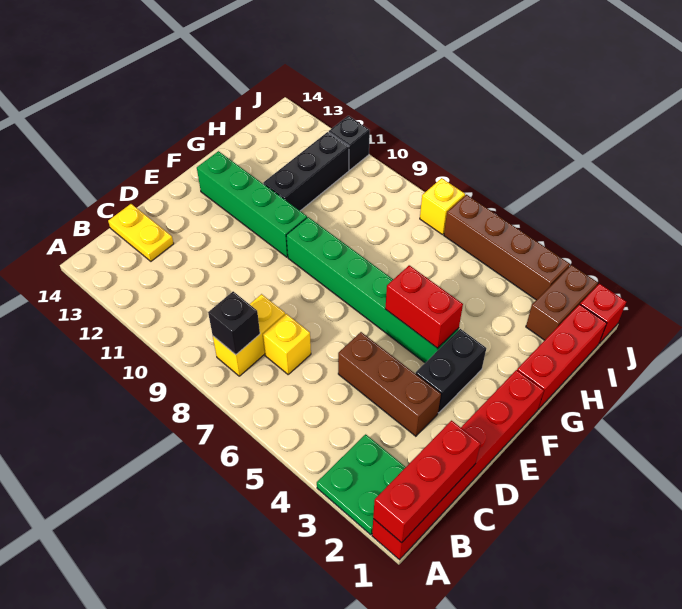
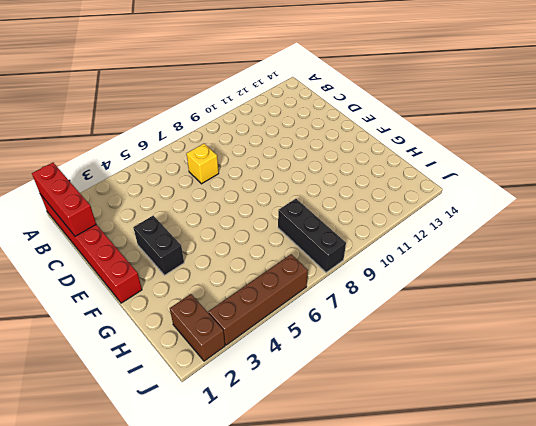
black 1x3 brick [278,199,346,273] -> black 1x3 brick moved to [263,132,349,211]
none -> green 2x2 plate [317,434,406,535]
none -> yellow 1x2 brick [213,294,285,376]
none -> yellow 1x2 plate [108,204,174,261]

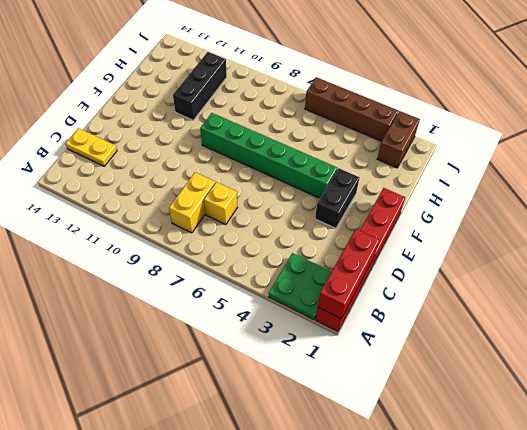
none -> brown 1x3 brick [338,332,441,436]
none -> green 1x4 brick [197,151,307,257]
none -> red 1x3 brick [517,304,607,409]

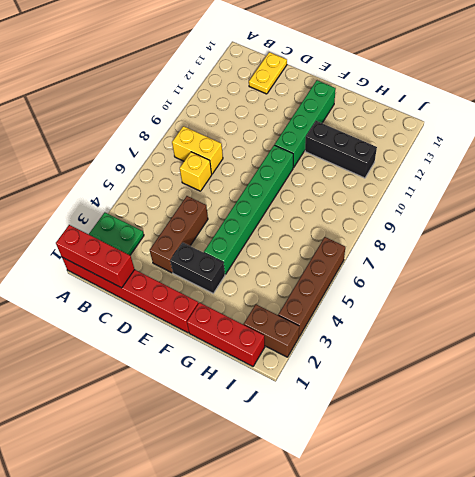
none -> red 1x1 brick [580,284,626,343]
none -> yellow 1x1 brick [420,178,465,235]
none -> black 1x1 brick [329,116,370,170]

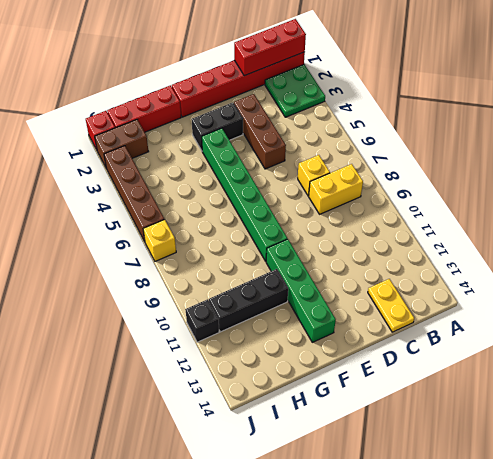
none -> black 1x1 brick [208,291,260,355]
none -> red 1x2 brick [385,265,463,348]

